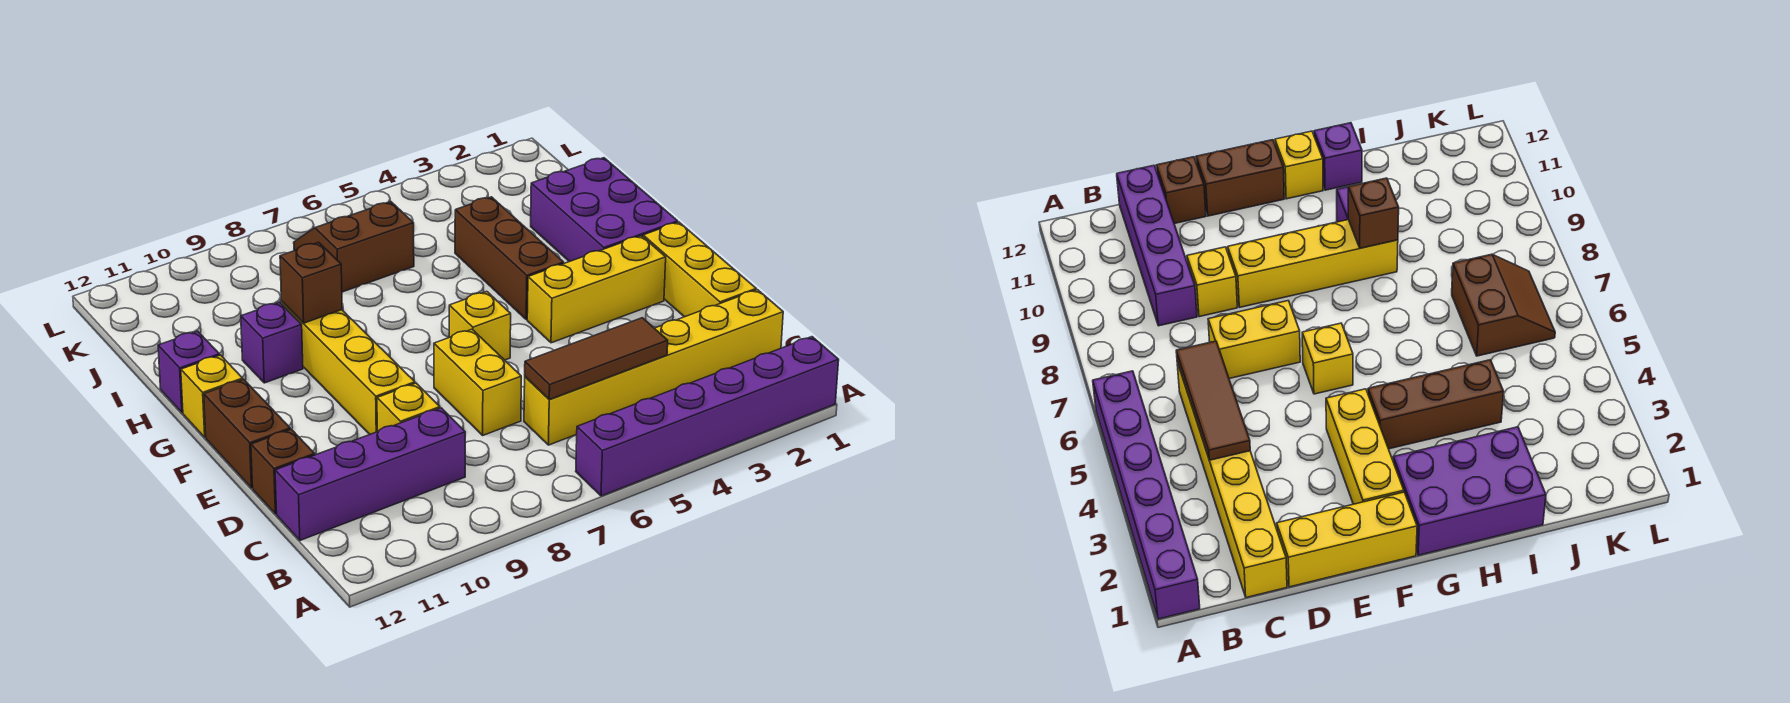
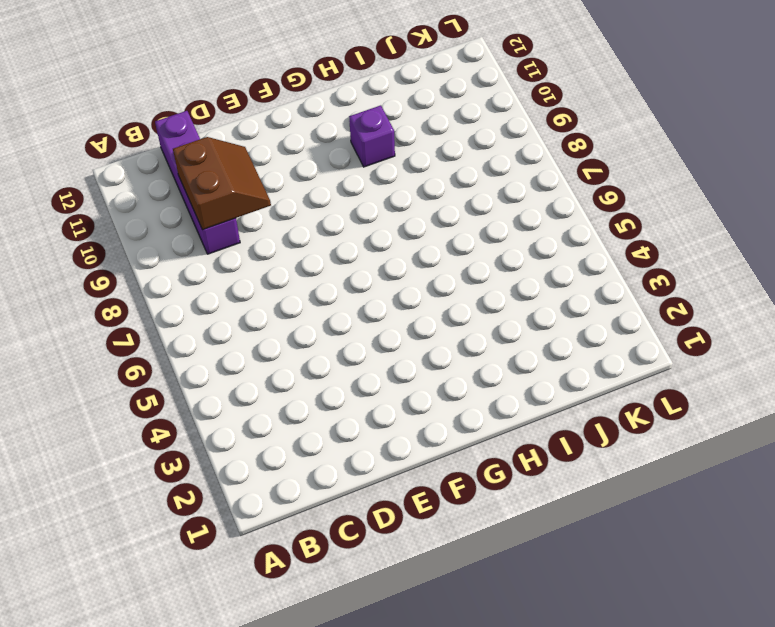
brown 2x2 slope [173,137,271,230] -> brown 2x2 slope moved to [294,201,414,292]
none -> purple 1x6 brick [576,337,839,496]
none -> yellow 1x6 brick [524,290,783,445]
none -> yellow 1x3 brick [643,222,756,317]

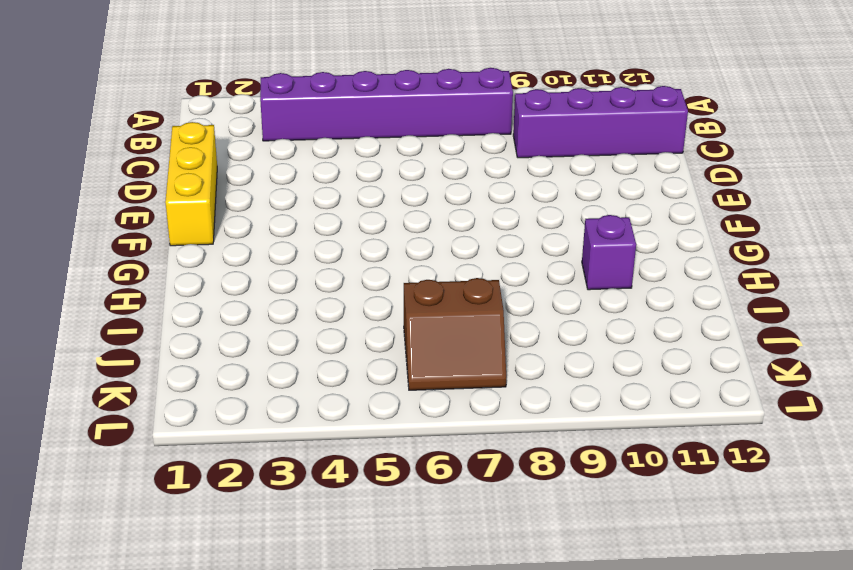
purple 1x6 brick [260,68,513,141] -> purple 1x6 brick moved to [576,337,839,496]
none -> yellow 1x6 brick [524,290,783,445]
none -> yellow 1x2 brick [434,329,521,435]
none -> yellow 1x1 brick [377,383,440,432]

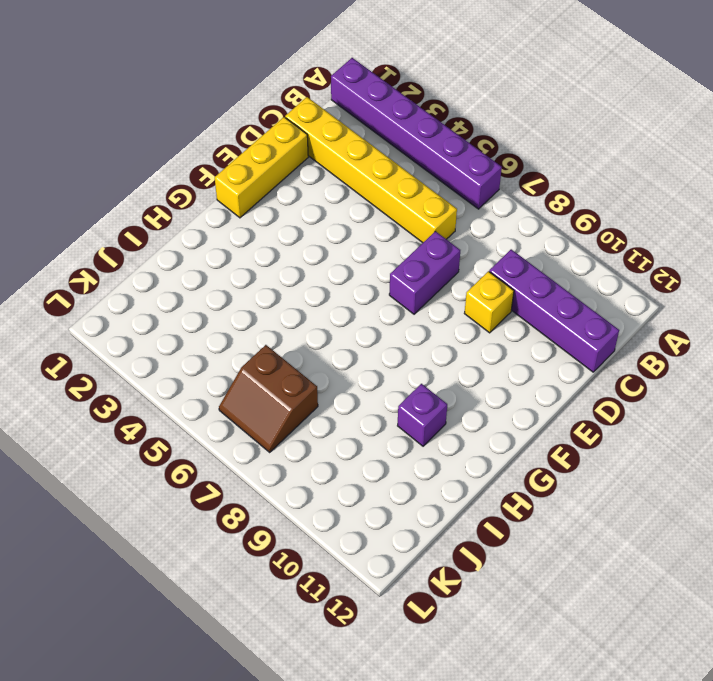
purple 1x2 brick [389,231,460,314] -> yellow 1x2 brick [434,329,521,435]
none -> brown 1x1 brick [251,429,315,514]
none -> yellow 1x4 brick [282,302,415,434]
none -> brown 1x2 brick [204,379,290,488]

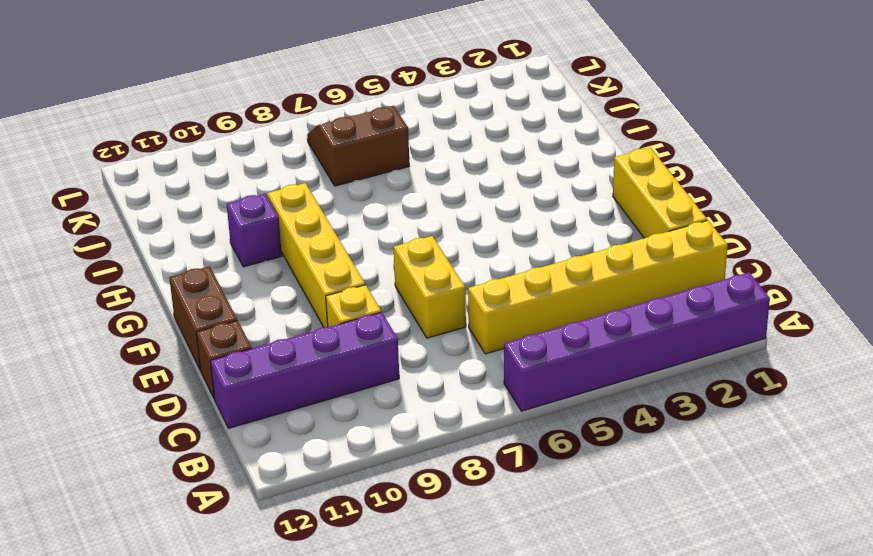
none -> yellow 1x3 brick [527,236,666,343]
none -> yellow 1x1 brick [449,292,511,360]
none -> purple 2x3 brick [531,158,678,262]

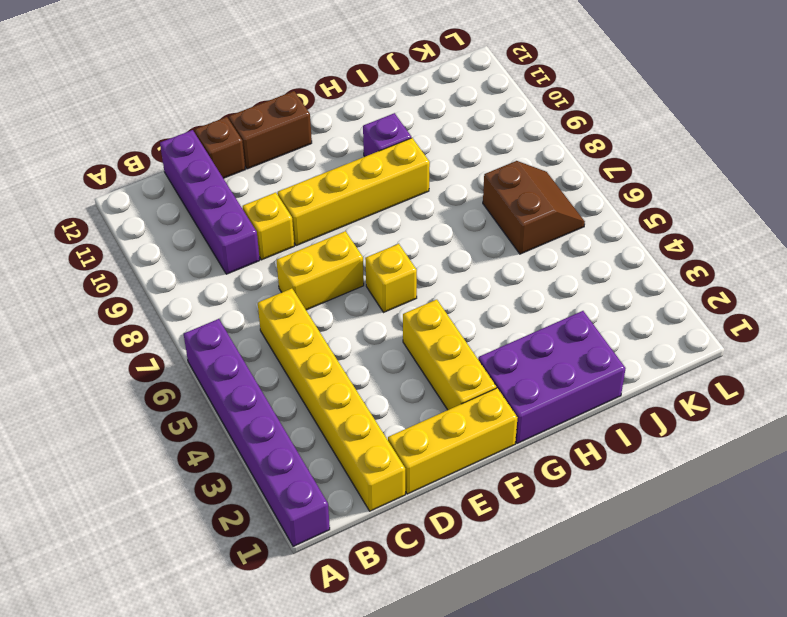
none -> brown 1x3 brick [455,197,564,320]
none -> yellow 1x1 brick [181,355,243,437]
none -> purple 1x1 brick [158,331,219,413]

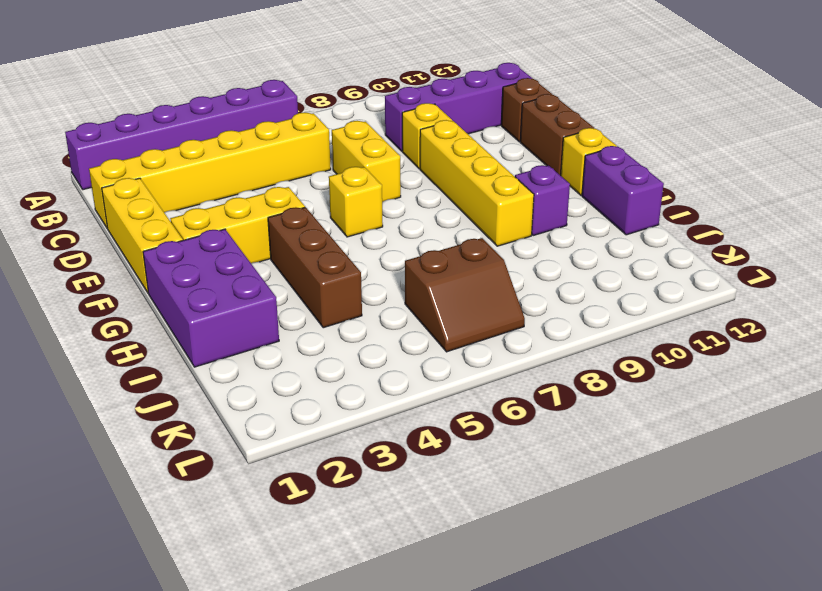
purple 1x2 brick [582,146,664,235] -> purple 1x1 brick [158,331,219,413]
none -> brown 1x3 tile [525,318,668,399]
none -> brown 1x1 brick [280,242,342,323]

